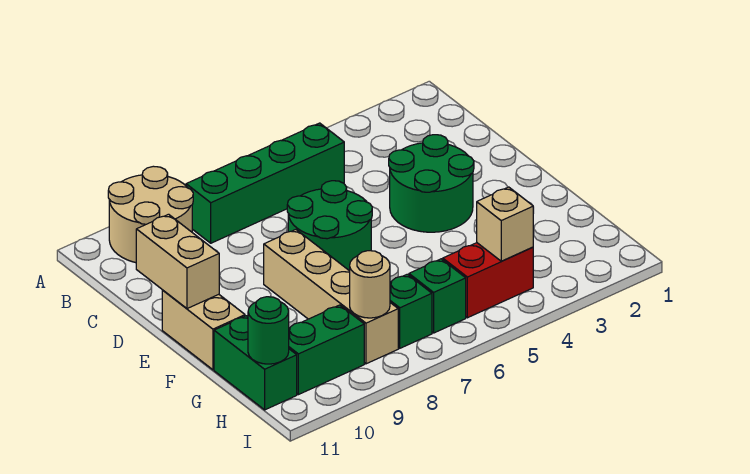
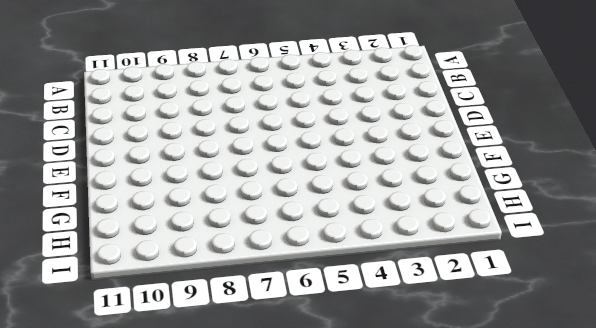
none -> tan 2x2 round brick [108,166,193,263]
none -> green 1x4 brick [186,123,344,243]
none -> green 2x2 round brick [389,135,474,232]

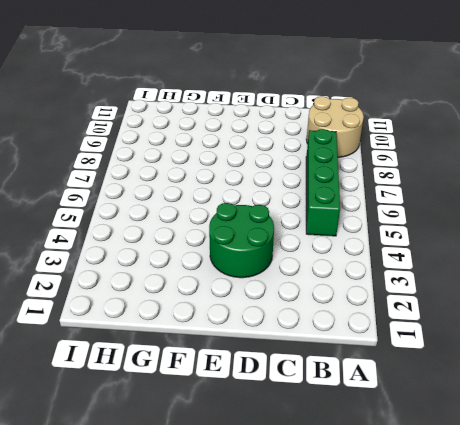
none -> green 2x2 round brick [287,181,372,271]
none -> tan 1x4 brick [264,230,398,364]
none -> tan 1x2 brick [162,290,245,370]

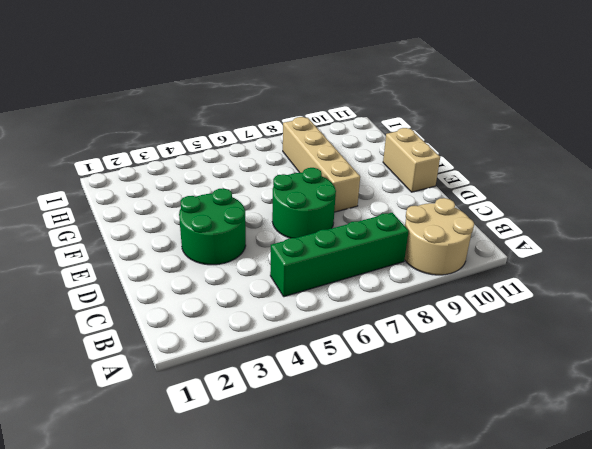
none -> green 1x2 brick [214,316,297,410]
none -> red 1x2 brick [443,243,533,318]
none -> green 1x1 brick [409,259,466,333]

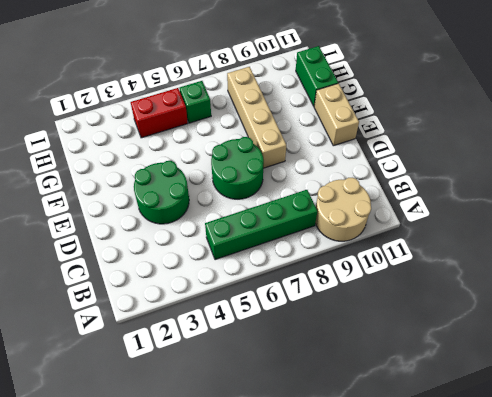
none -> green 1x1 brick [390,274,432,348]
none -> green 1x2 brick [289,305,364,395]
none -> tan 1x2 brick [136,214,219,309]

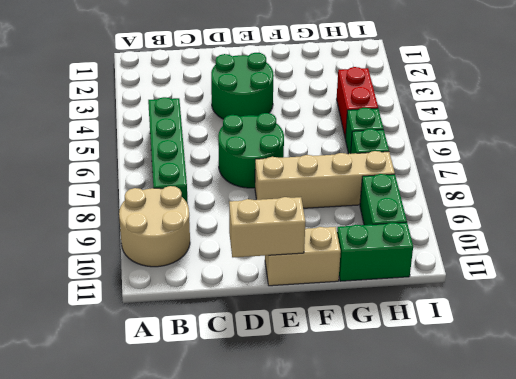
none -> tan 1x1 brick [477,187,533,261]
none -> tan 1x1 round brick [350,251,390,318]
none -> green 1x1 round brick [248,297,289,364]

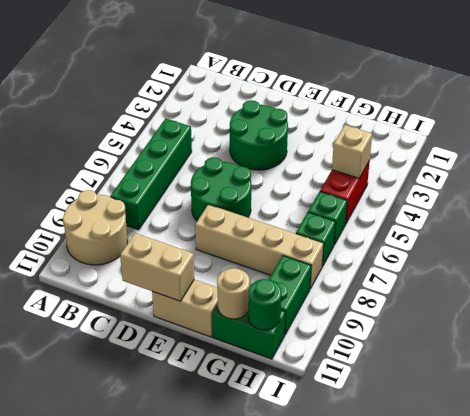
tan 1x1 round brick [217,268,250,319] -> tan 1x1 round brick moved to [350,251,390,318]

